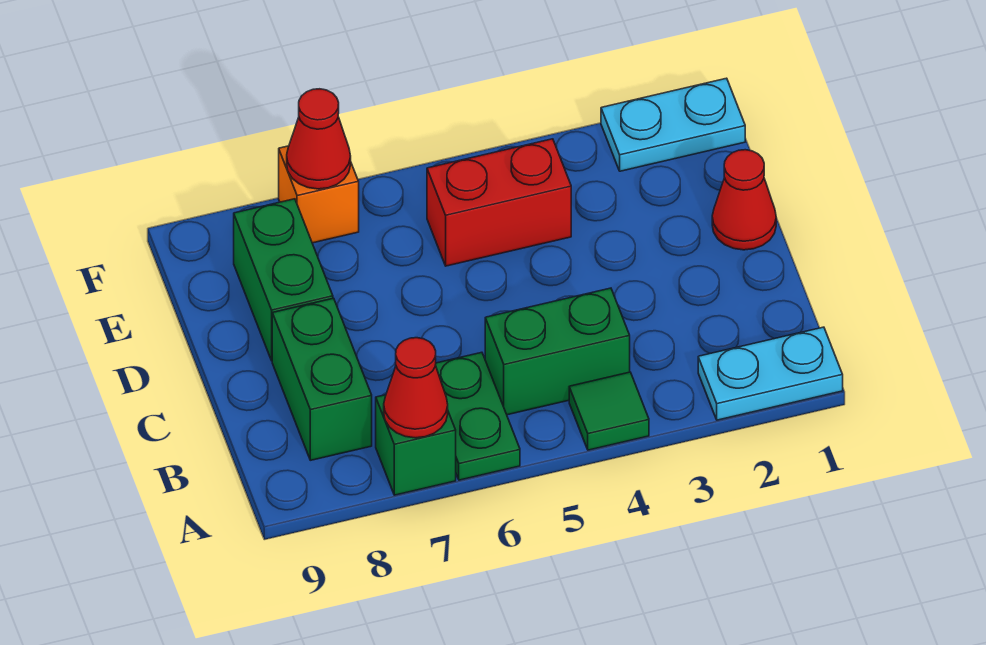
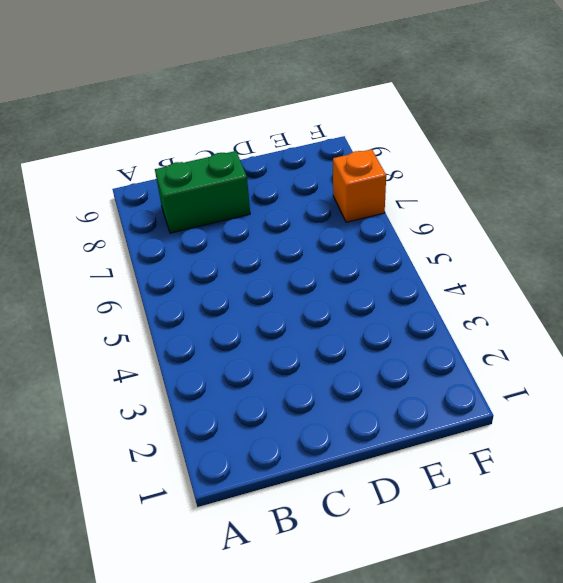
none -> cyan 1x2 plate [698,327,843,420]
none -> green 1x1 tile [569,372,649,450]
none -> green 1x2 plate [435,352,520,480]

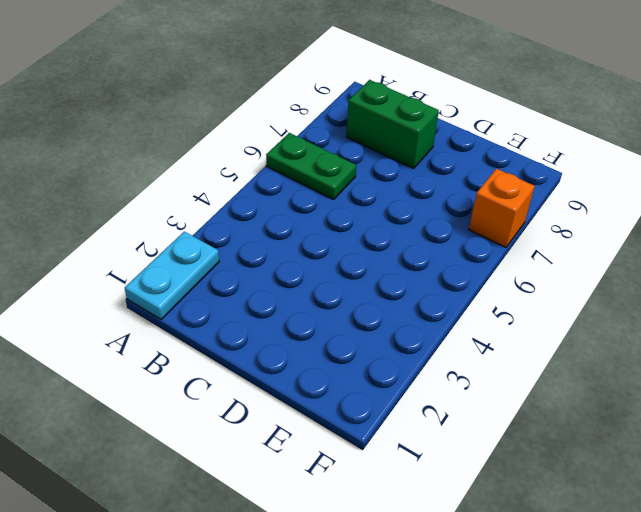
none -> green 1x1 tile [569,372,649,450]
none -> green 1x1 brick [376,395,456,495]
none -> green 1x2 brick [485,288,630,415]

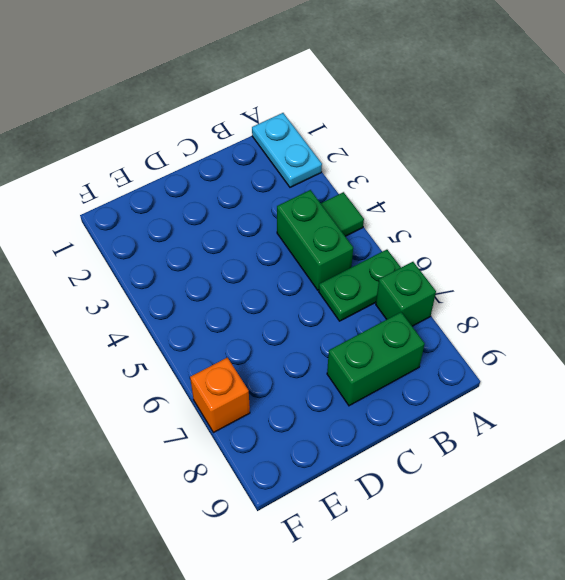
none -> red 1x1 cone [712,150,776,250]
none -> green 1x2 brick [234,199,333,361]
none -> red 1x2 brick [427,139,571,266]

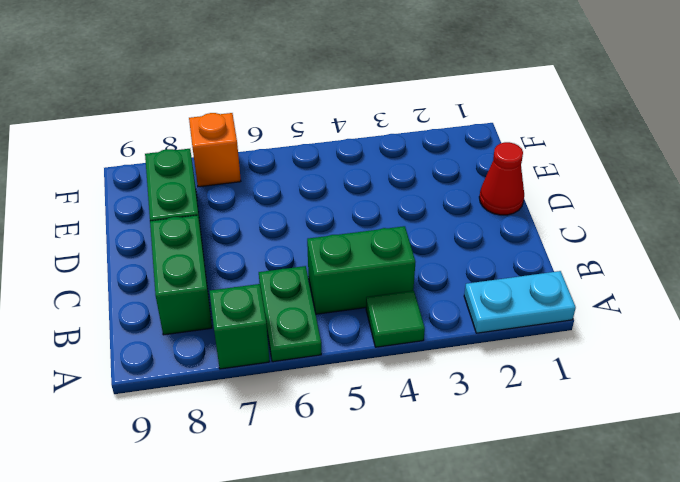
none -> red 1x2 brick [427,139,571,266]
none -> cyan 1x2 plate [601,78,745,171]
none -> red 1x1 cone [384,338,448,438]

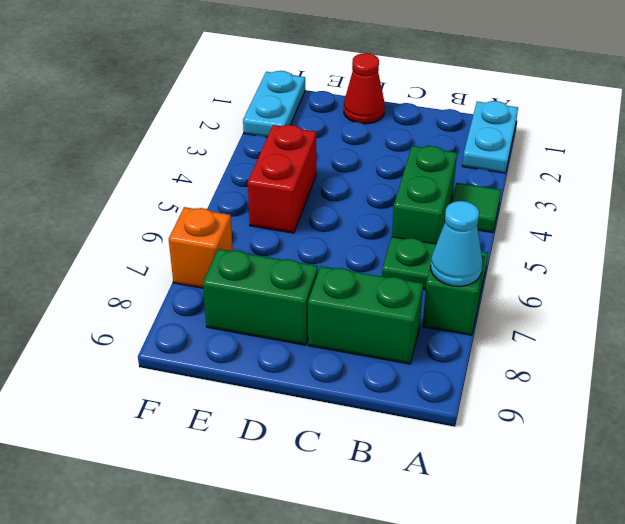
cyan 1x1 cone [431,201,483,286] -> red 1x1 cone [384,338,448,438]
none -> red 1x1 cone [287,89,351,189]

